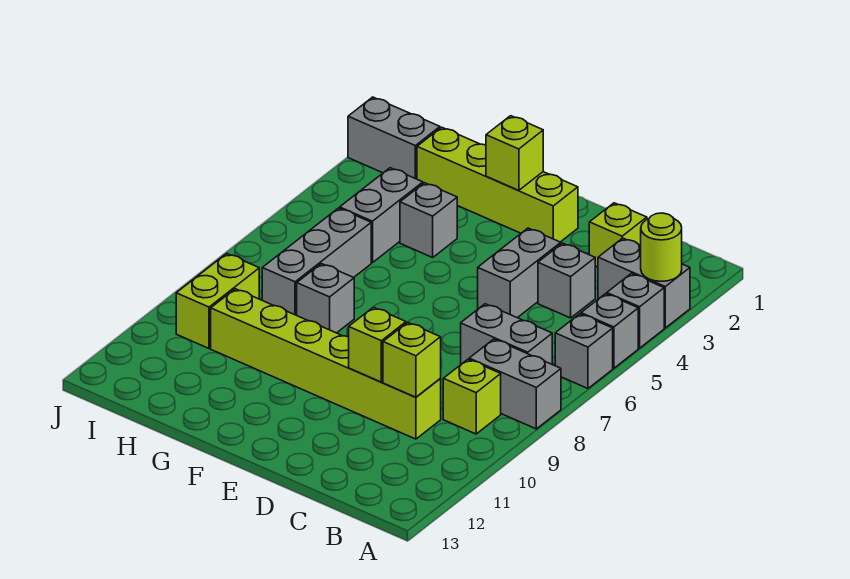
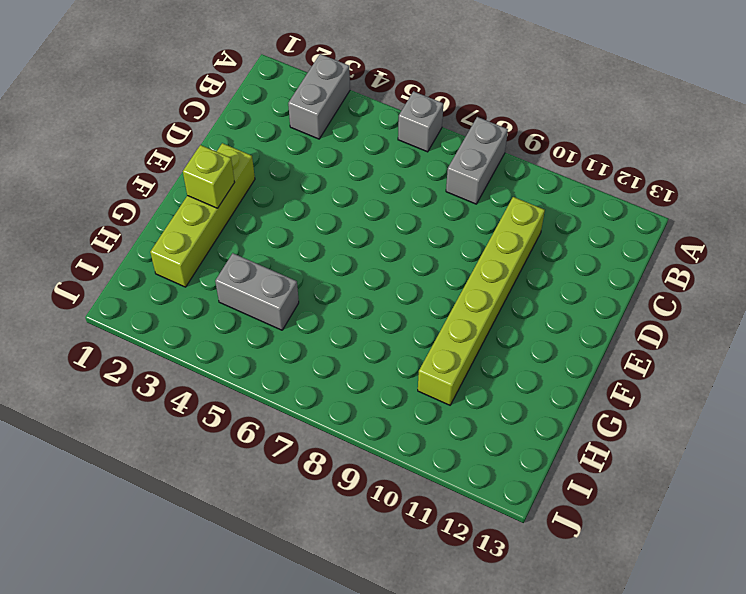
none -> grey 1x1 brick [607,273,664,348]
none -> grey 1x1 brick [581,294,638,368]
none -> grey 1x2 brick [461,304,552,364]

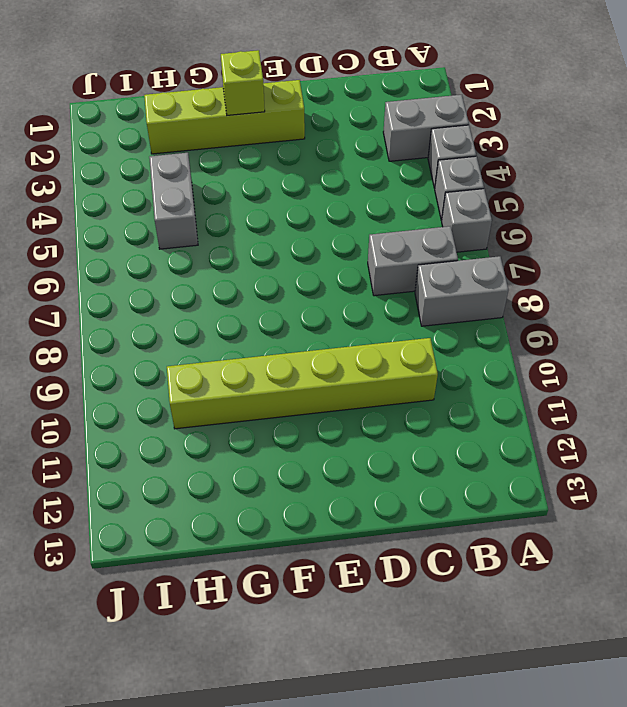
none -> lime 1x1 brick [443,359,501,434]
none -> lime 1x1 brick [589,203,647,267]
none -> grey 1x1 brick [538,243,595,318]

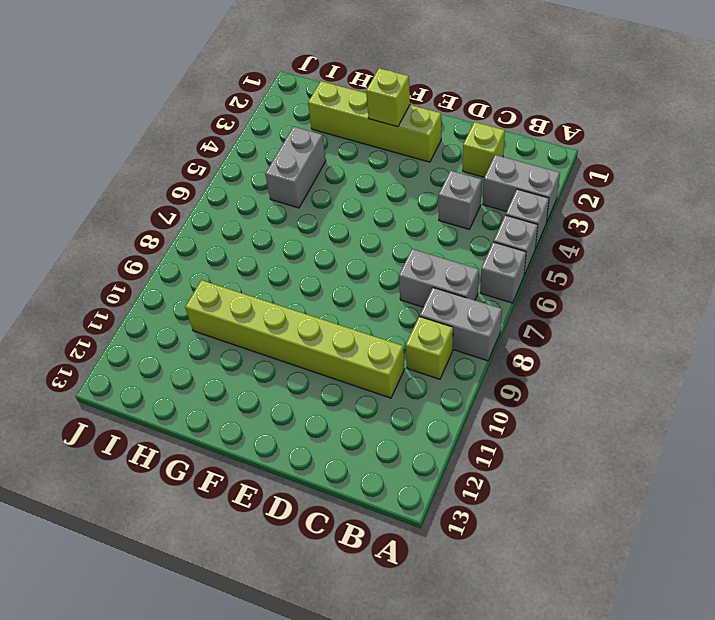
none -> grey 1x2 brick [478,228,561,318]
none -> grey 1x1 brick [400,183,457,257]
none -> grey 1x1 brick [297,264,354,333]

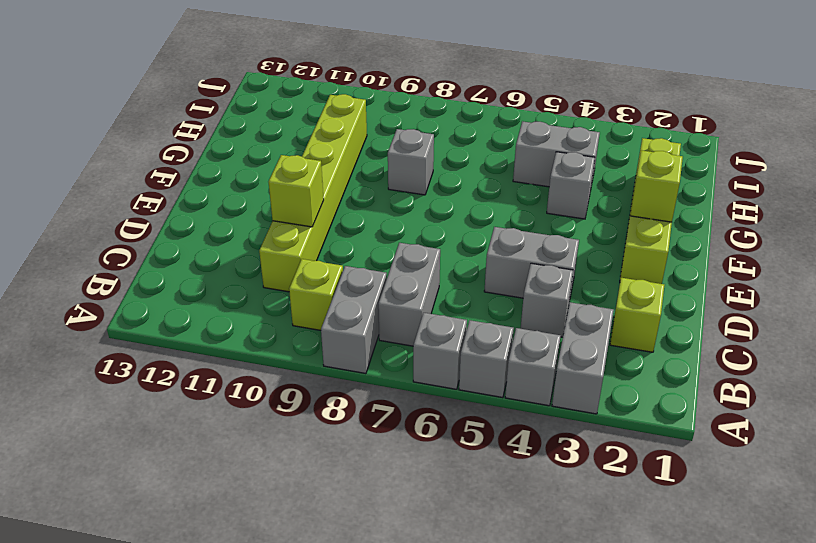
none -> grey 1x3 brick [262,208,371,315]
none -> grey 1x2 brick [348,97,440,179]
none -> lime 1x2 brick [176,254,259,348]

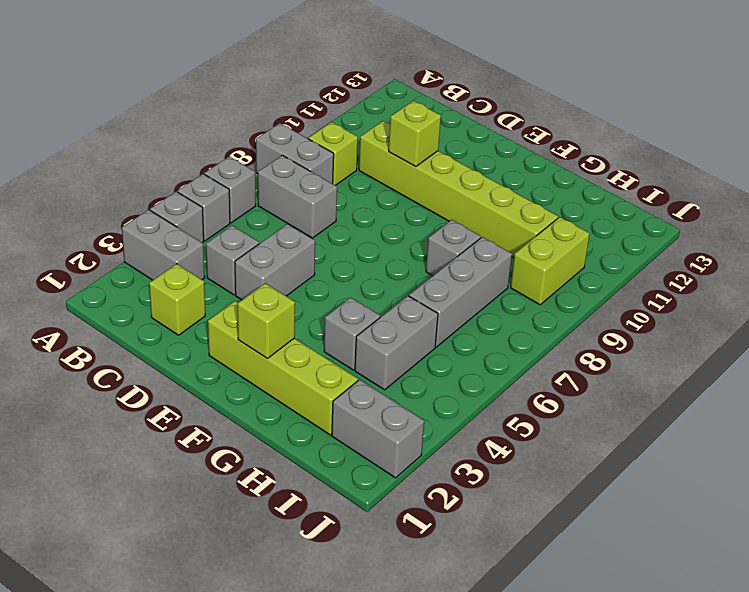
none -> lime 1x1 round brick [641,213,682,281]
none -> lime 1x1 brick [383,322,441,397]

